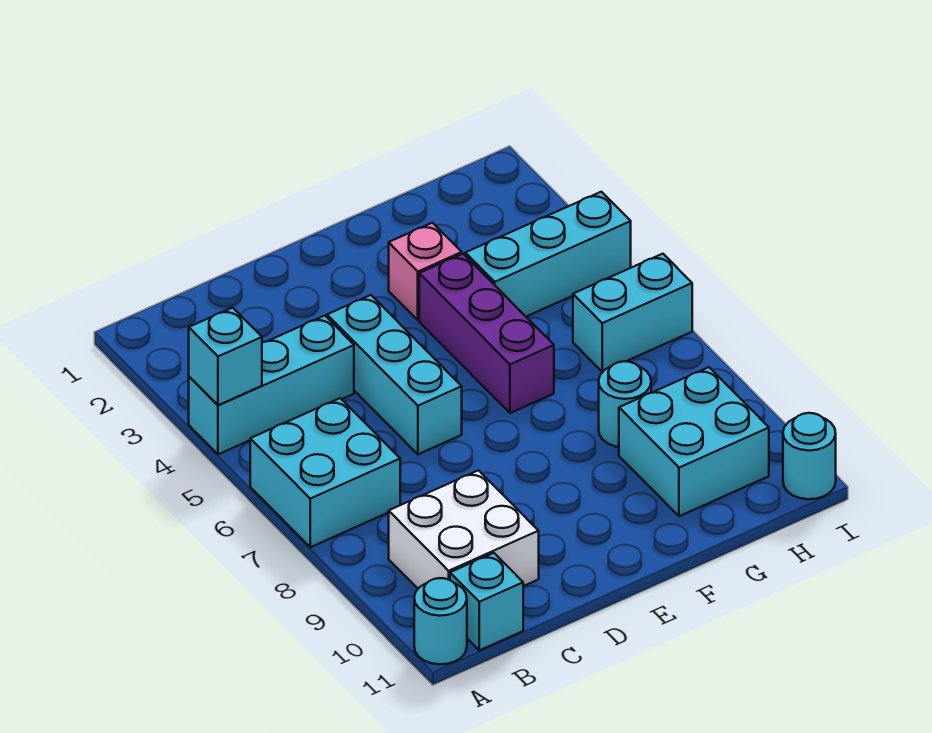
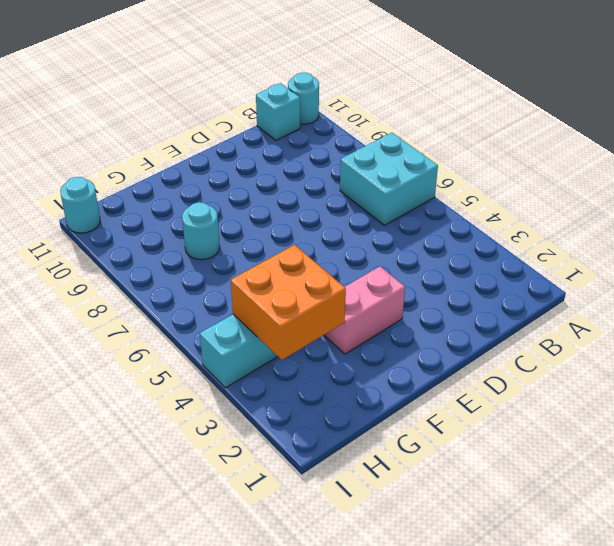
pink 1x2 brick [324,267,405,354] -> pink 1x1 brick [389,223,462,320]
orange 2x2 brick [231,245,346,360] -> none
none -> cyan 1x3 brick [189,316,354,454]
none -> white 2x2 brick [389,470,539,589]
none -> cyan 1x3 brick [327,295,462,454]

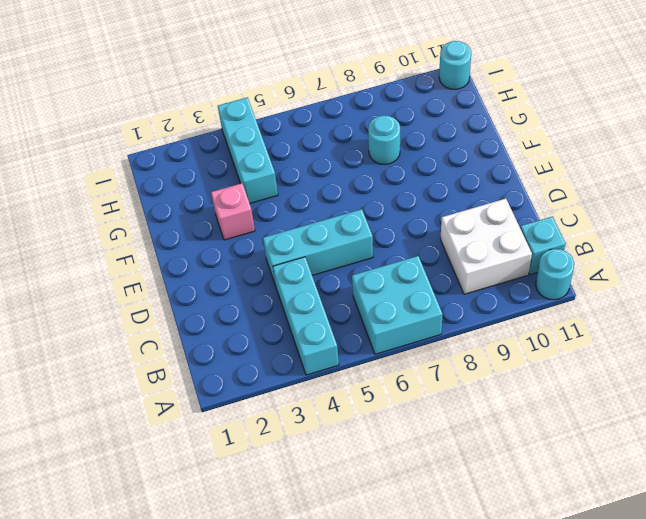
none -> purple 1x3 brick [419,254,554,413]
none -> cyan 2x2 brick [619,367,769,516]
none -> cyan 1x2 brick [573,254,692,372]

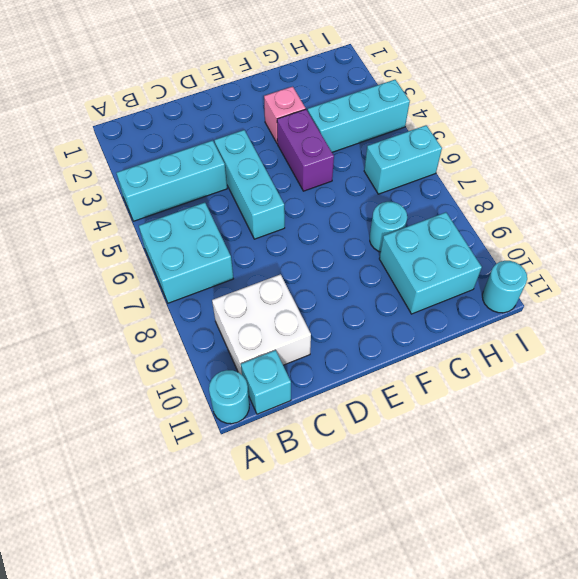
purple 1x2 brick [277,109,334,191] -> purple 1x3 brick [419,254,554,413]
none -> cyan 1x1 brick [189,308,262,405]

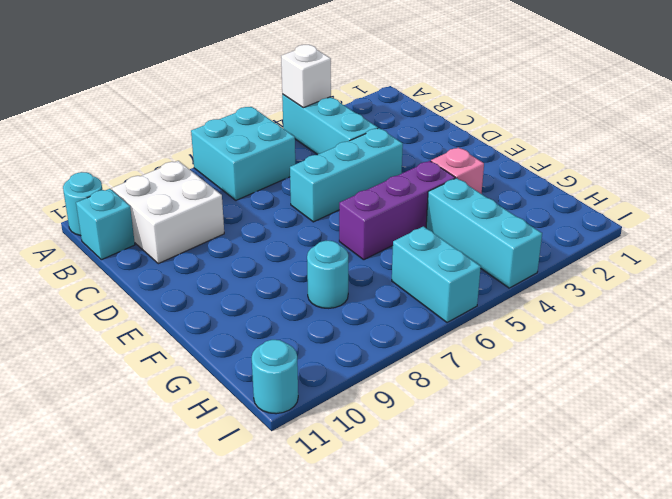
white 1x1 brick [281,45,331,108] -> cyan 1x1 brick [189,308,262,405]
none -> cyan 2x2 brick [619,367,769,516]

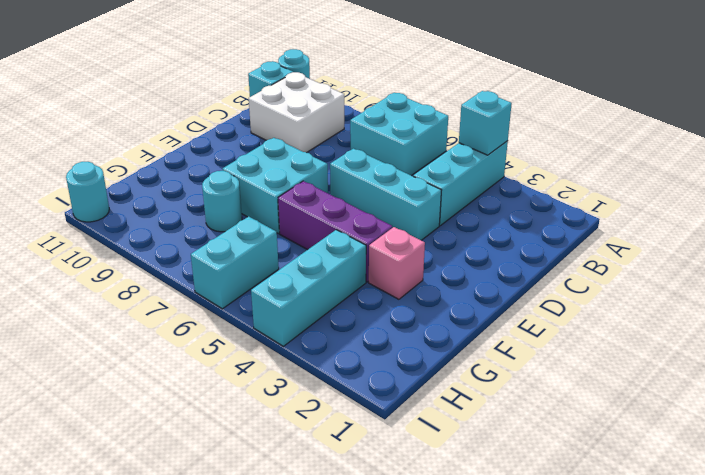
cyan 2x2 brick [223,138,328,234] -> cyan 2x2 brick moved to [619,367,769,516]

